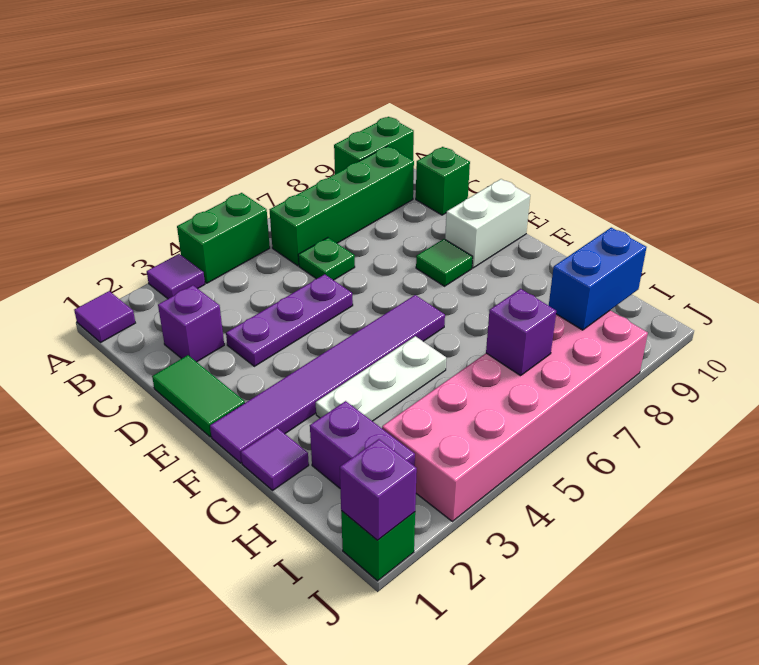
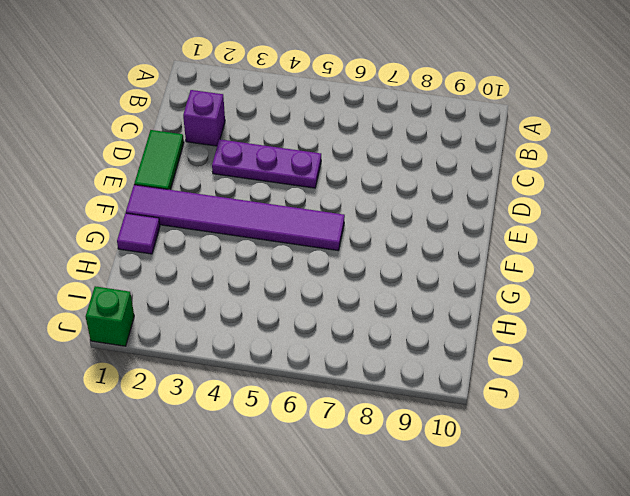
none -> purple 1x1 tile [74,291,135,342]
none -> purple 1x1 tile [147,254,205,299]
none -> green 1x2 brick [177,193,270,283]

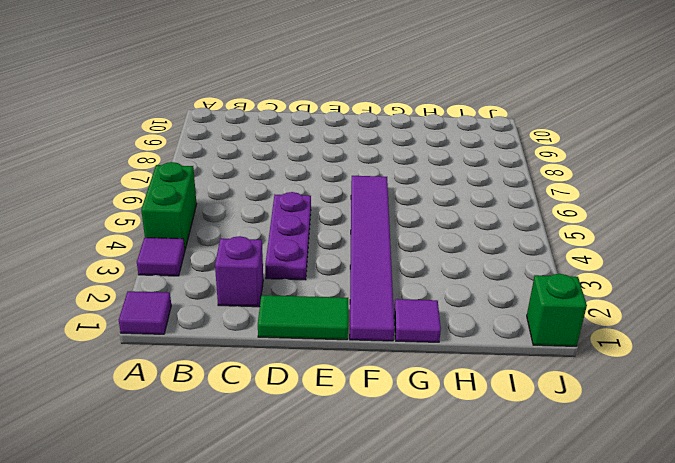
none -> green 1x2 brick [334,117,414,174]
none -> green 1x4 brick [270,146,414,266]
none -> green 1x1 plate [298,238,355,280]

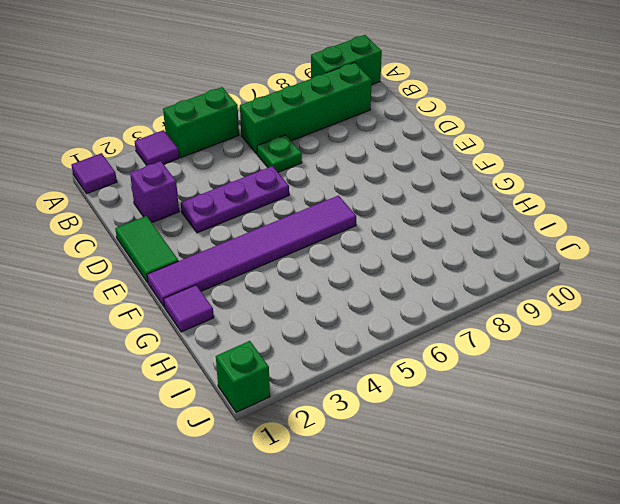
none -> green 1x1 brick [416,147,470,215]
none -> green 1x1 tile [416,239,473,286]
none -> white 1x2 brick [445,179,530,268]

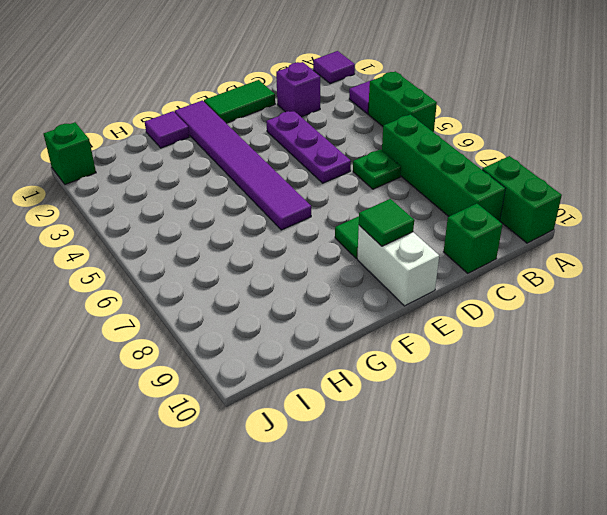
green 1x1 tile [359,199,414,246] -> none
none -> white 1x3 plate [316,336,446,421]
none -> purple 1x2 brick [310,401,415,488]
none -> pink 2x6 brick [382,310,648,521]

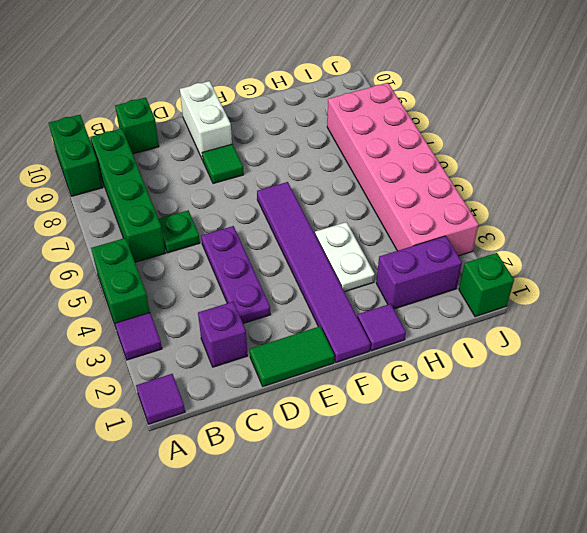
white 1x2 plate [315,222,375,292] -> white 1x3 plate [316,336,446,421]
none -> purple 1x1 brick [486,289,556,376]
none -> blue 1x2 brick [549,228,647,330]
none -> purple 1x1 brick [340,439,417,540]

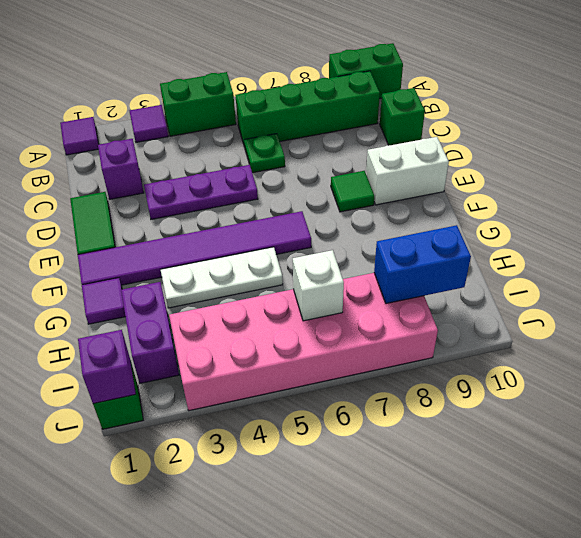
white 1x1 brick [293,250,344,321] -> purple 1x1 brick [486,289,556,376]

